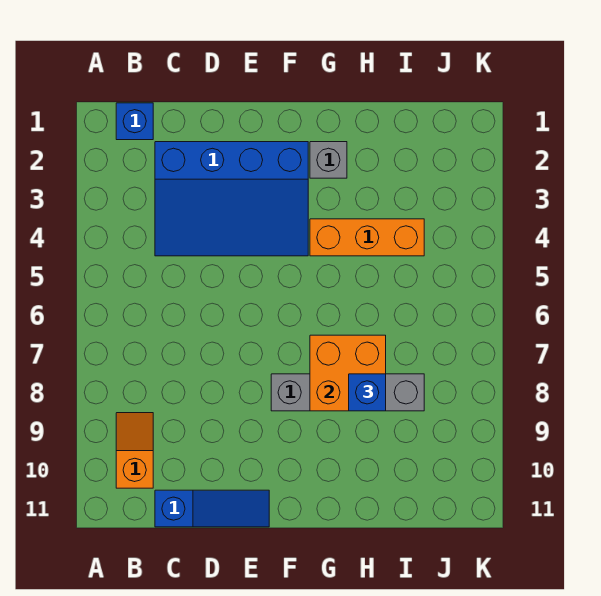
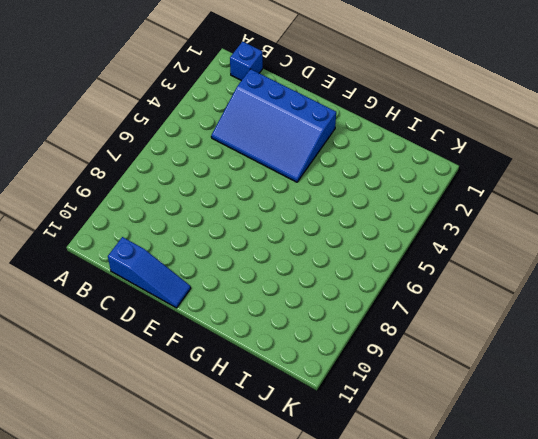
none -> orange 1x2 slope [116,413,153,488]
none -> grey 1x4 brick [271,374,424,411]

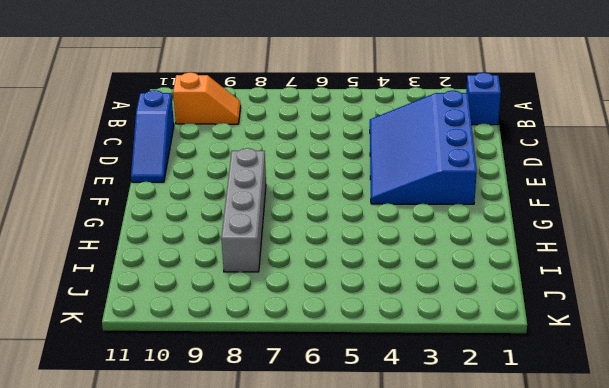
none -> grey 1x1 brick [310,142,347,178]
none -> orange 1x3 brick [310,219,424,256]

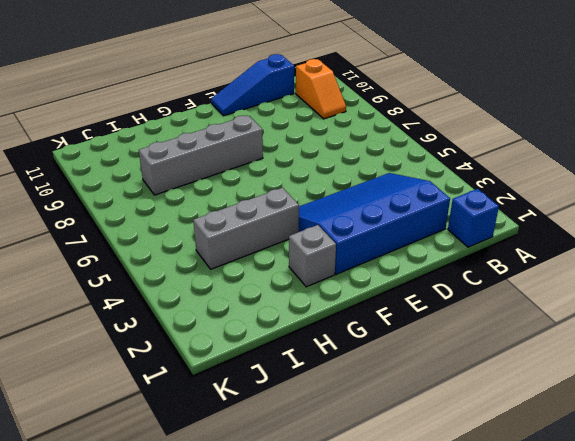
grey 1x3 brick [193,188,299,269] -> orange 1x3 brick [310,219,424,256]
none -> orange 2x2 brick [310,335,386,411]
none -> blue 1x1 brick [349,374,386,411]

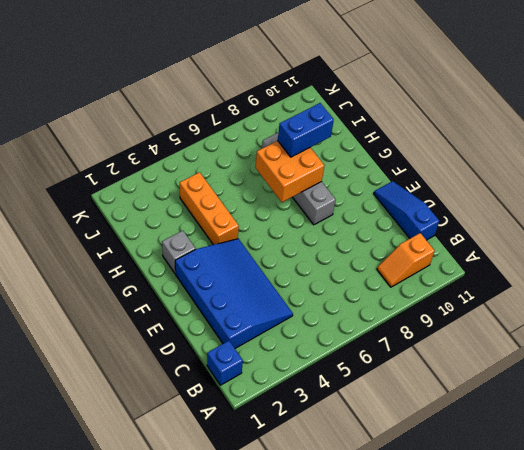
blue 1x2 brick [278,103,334,157] -> blue 1x1 brick [349,374,386,411]

